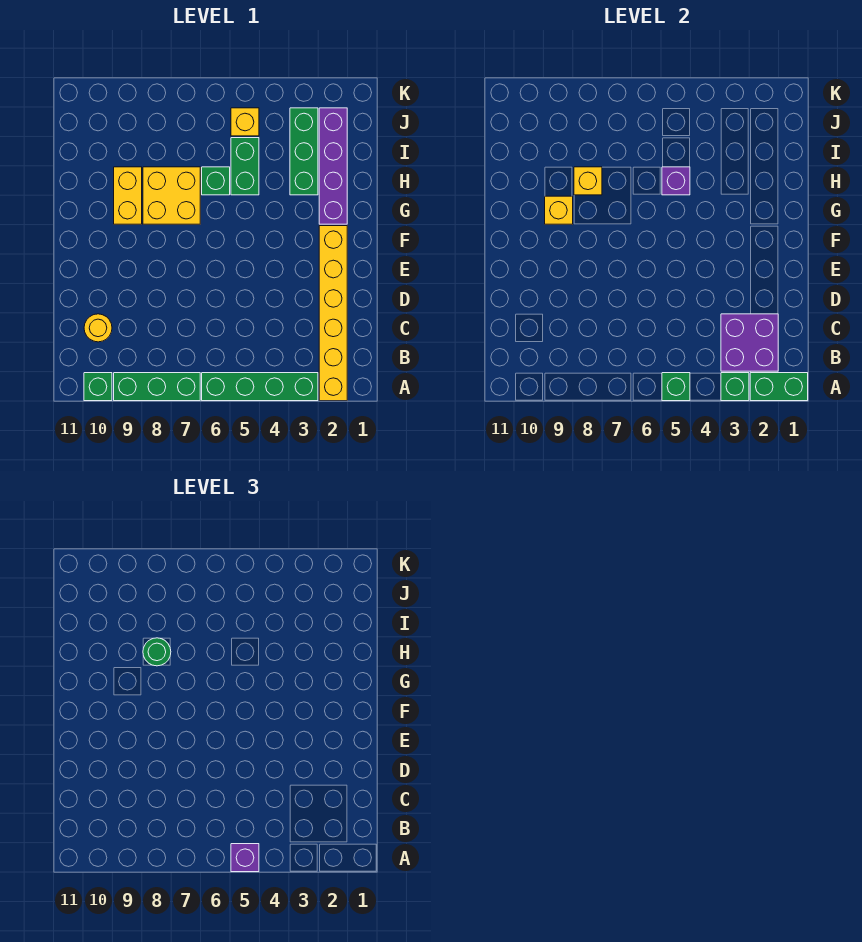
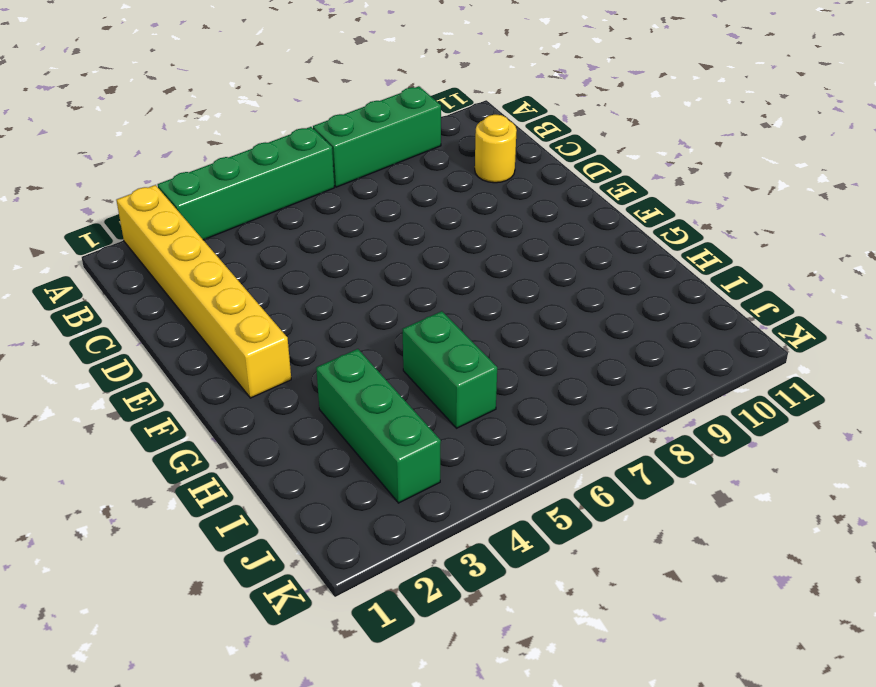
none -> green 1x1 brick [84,373,112,401]
none -> purple 1x4 brick [319,108,347,224]
none -> yellow 2x2 brick [143,167,200,224]

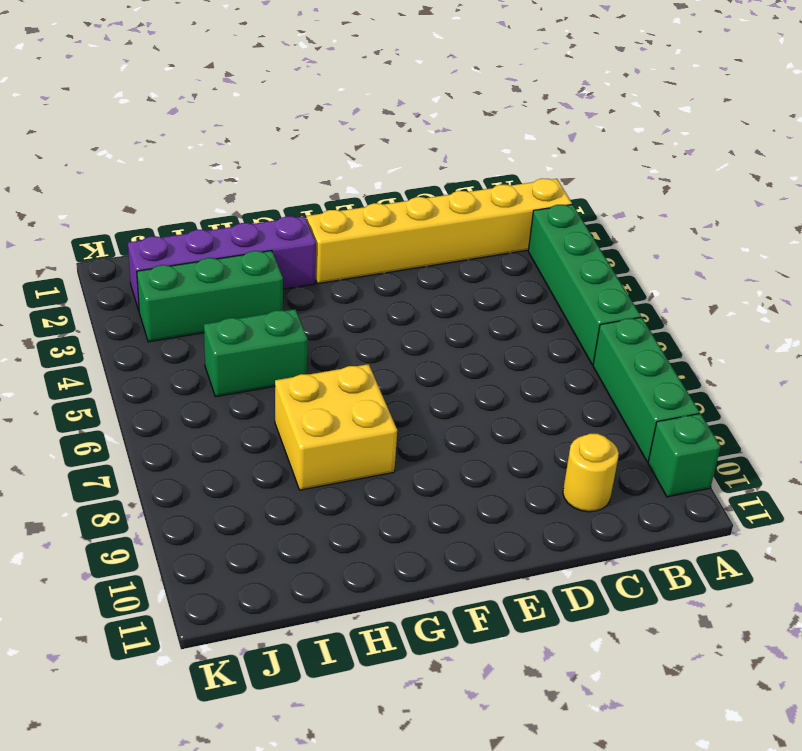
none -> yellow 1x2 brick [114,167,142,224]
none -> green 1x1 brick [202,167,230,195]
none -> yellow 1x1 brick [231,108,259,136]

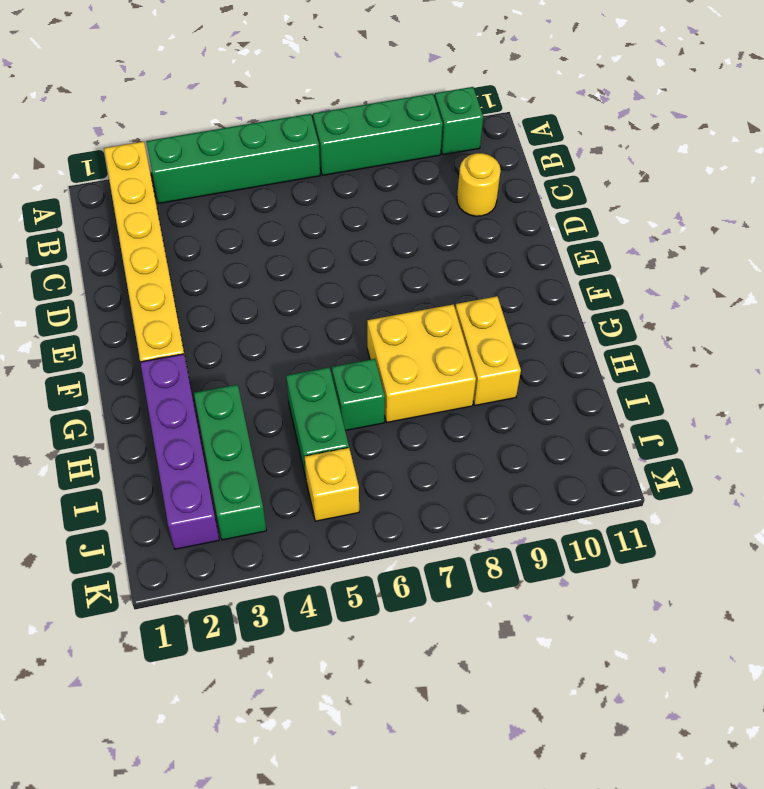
none -> green 1x2 brick [750,373,808,401]
none -> green 1x1 brick [721,373,749,401]
none -> green 1x1 brick [662,373,690,401]

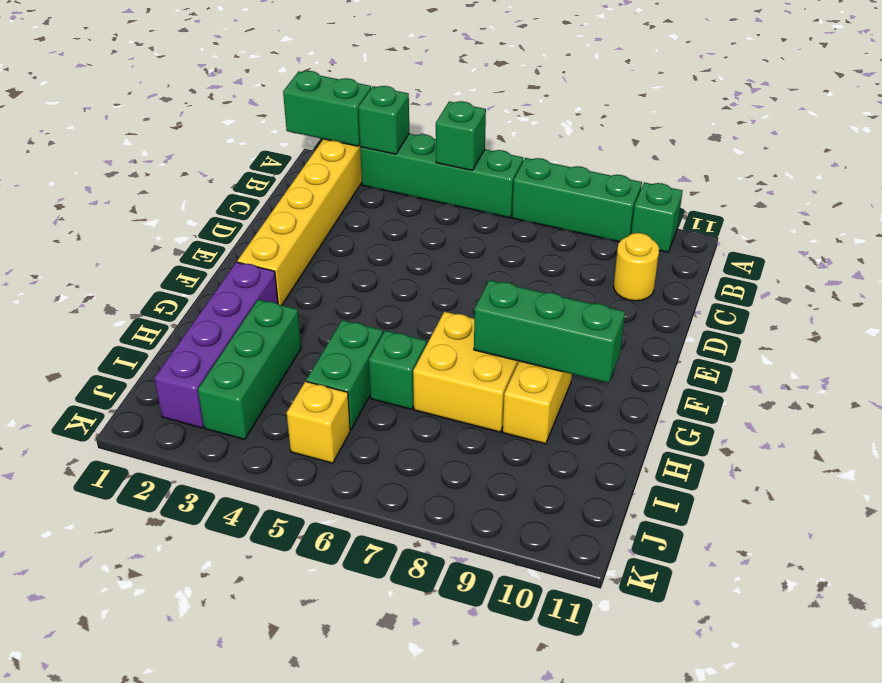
green 1x3 brick [474,280,625,383] -> yellow 1x1 brick [545,196,573,224]
none -> purple 2x2 brick [721,314,778,371]
none -> purple 1x1 brick [662,167,690,195]
none -> yellow 1x1 brick [574,167,602,195]

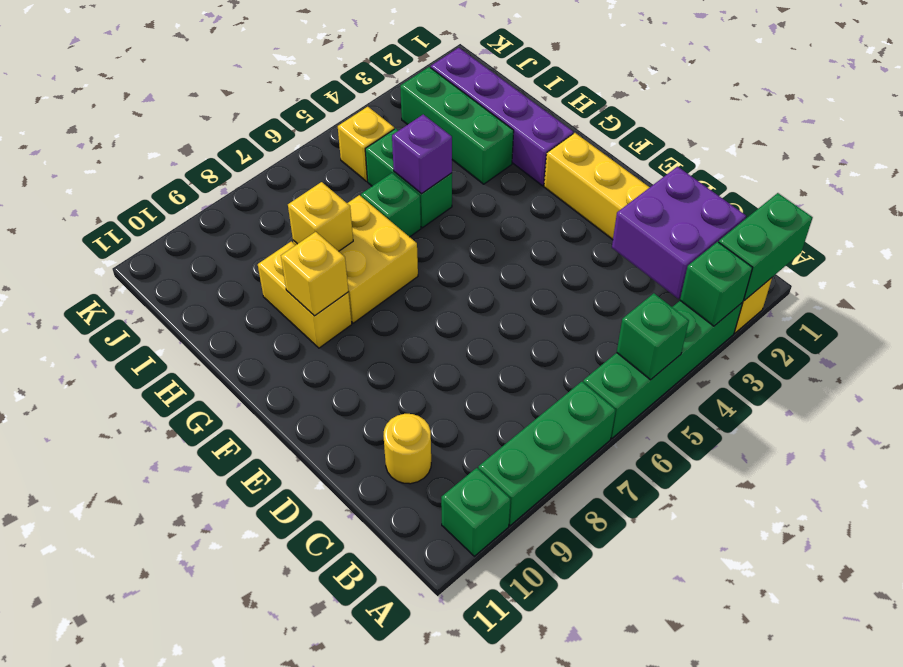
none -> purple 1x1 brick [231,844,259,872]
none -> green 1x1 round brick [143,638,171,666]

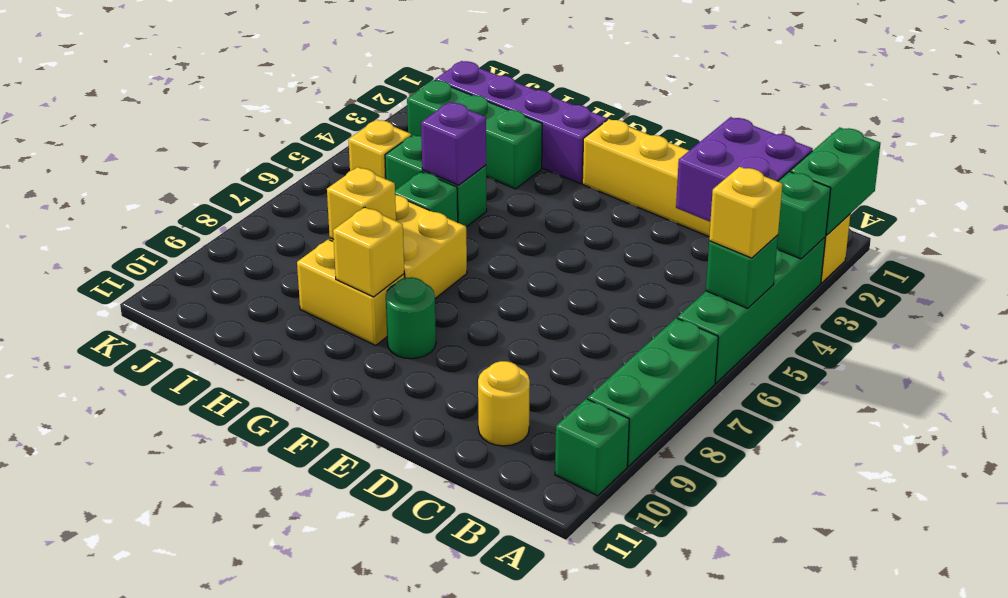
yellow 1x1 brick [709,167,783,258] -> purple 1x1 brick [231,844,259,872]
green 1x1 round brick [386,277,436,359] -> green 1x1 round brick moved to [143,638,171,666]

